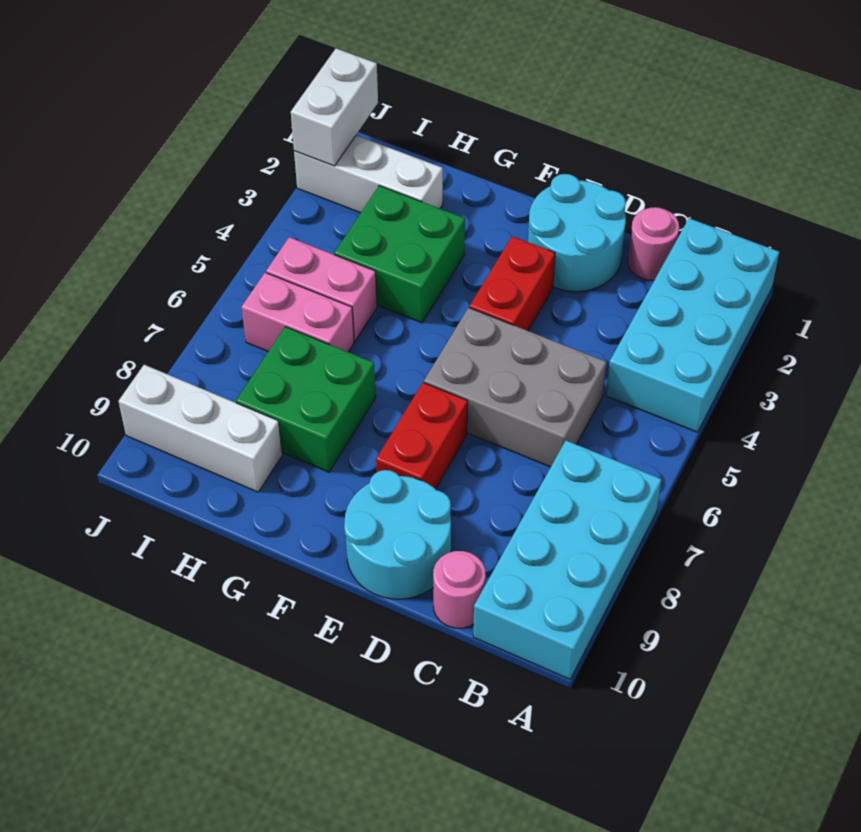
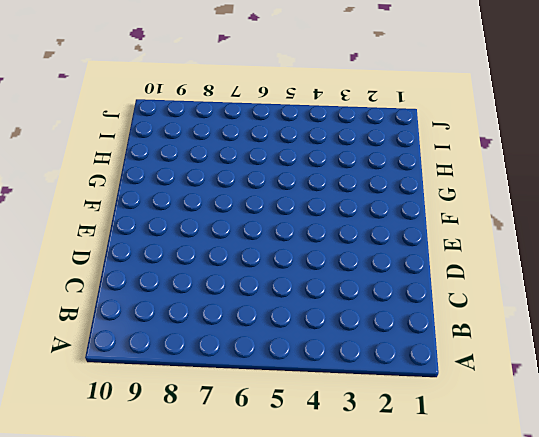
none -> cyan 2x4 brick [606,218,779,432]
none -> cyan 2x4 brick [473,441,662,679]
none -> pink 1x1 round brick [628,207,679,280]

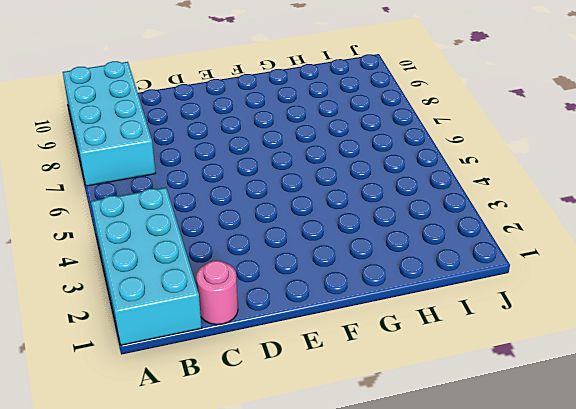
none -> grey 2x3 brick [424,308,606,467]
none -> pink 1x1 round brick [433,551,486,628]
none -> cyan 2x2 round brick [528,174,626,292]

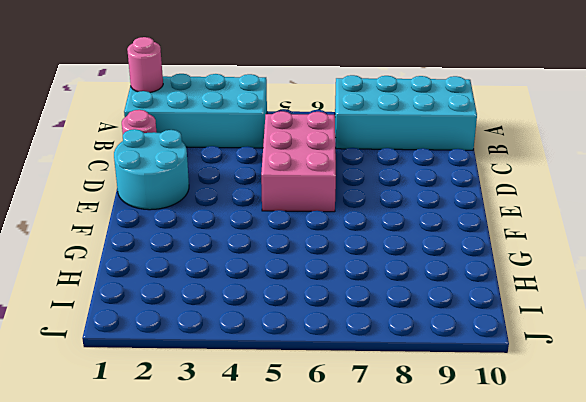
pink 1x1 round brick [127,37,163,92] -> pink 1x1 round brick moved to [433,551,486,628]
pink 2x3 brick [261,111,336,212] -> grey 2x3 brick [424,308,606,467]
none -> cyan 2x2 round brick [344,470,451,599]
none -> red 1x2 brick [470,236,555,331]
none -> red 1x2 brick [376,383,468,489]

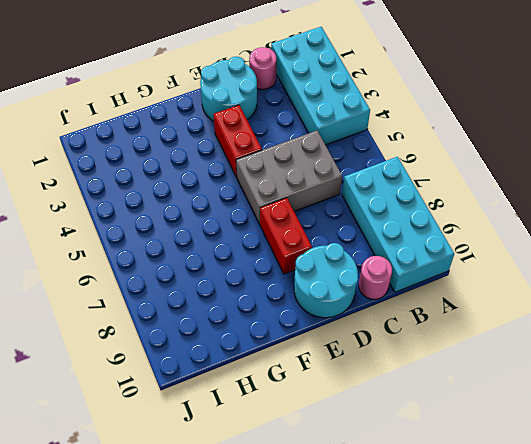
none -> green 2x2 brick [334,186,465,323]
none -> green 2x2 brick [236,327,376,472]
none -> white 1x3 brick [294,135,443,213]

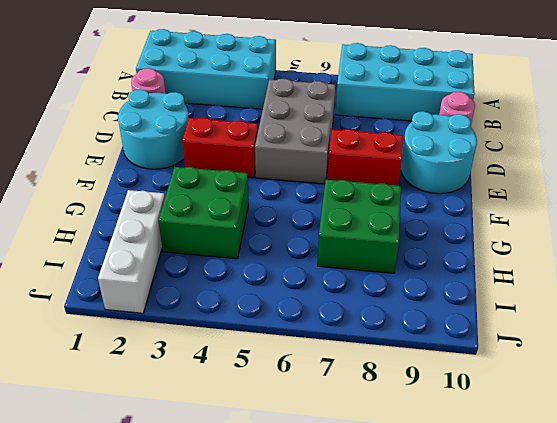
none -> pink 1x2 brick [266,237,377,341]
none -> pink 1x2 brick [242,273,354,352]
none -> white 1x3 brick [118,365,282,492]

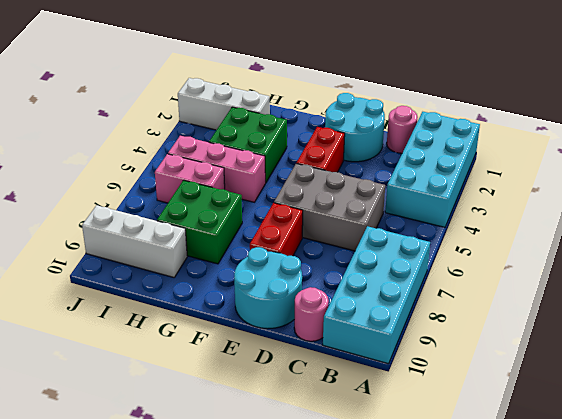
pink 1x3 brick [168,136,265,202] -> pink 1x2 brick [266,237,377,341]
none -> white 1x2 brick [291,48,378,166]

